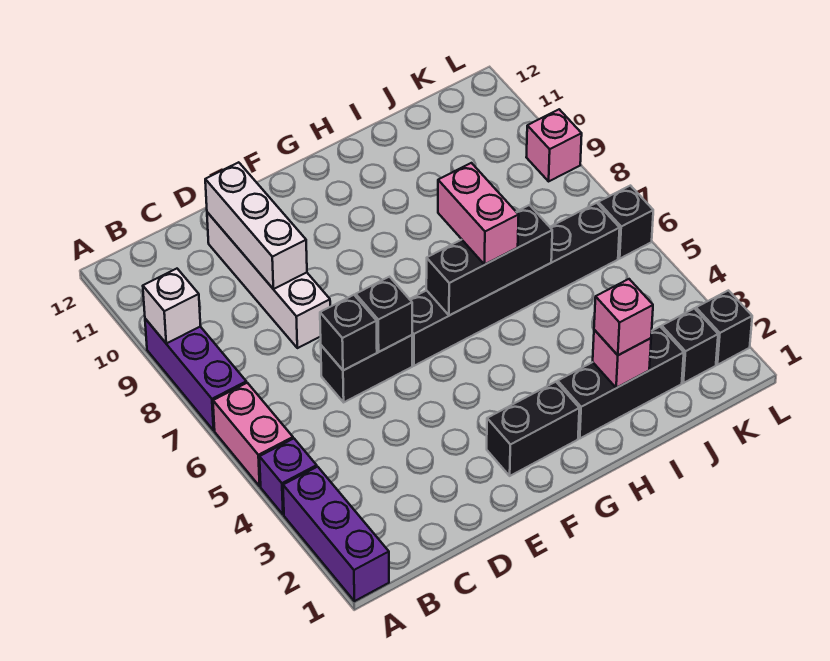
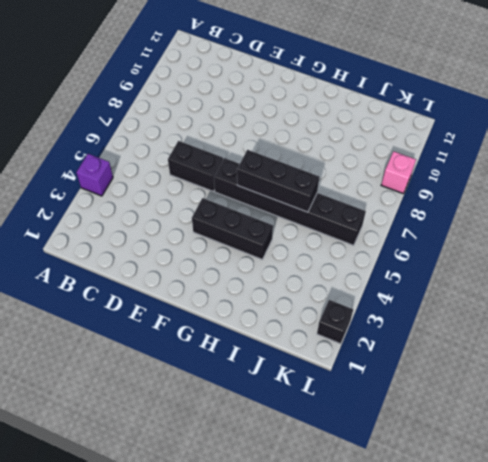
black 1x3 brick [192,198,273,259] -> black 1x3 brick moved to [558,327,684,438]
none -> purple 1x3 brick [283,467,389,601]
none -> pink 1x2 brick [213,383,293,486]
none -> purple 1x3 brick [145,319,246,430]

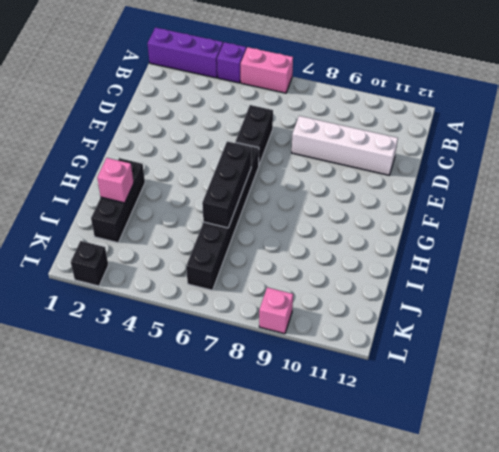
none -> purple 1x3 brick [145,319,246,430]
none -> black 1x2 brick [487,382,579,476]
none -> black 1x1 brick [662,308,718,383]

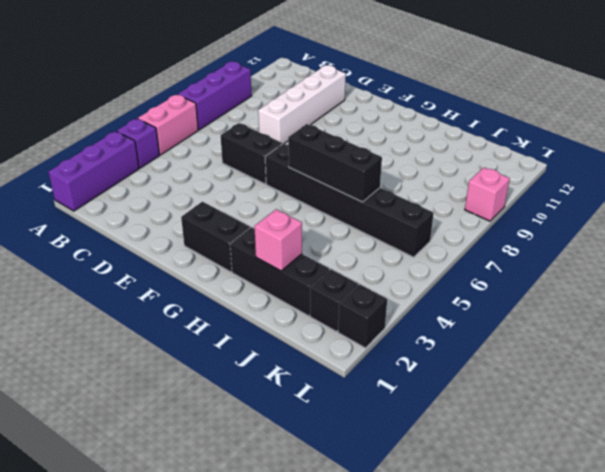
none -> black 1x1 brick [598,186,653,258]
none -> white 1x1 brick [143,269,201,344]
none -> black 1x1 brick [320,295,377,370]

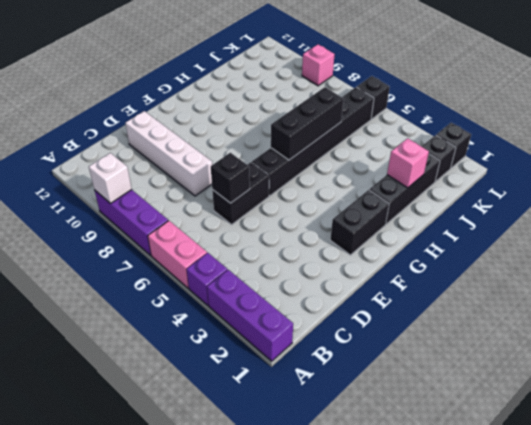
none -> white 1x3 brick [205,162,307,289]
none -> black 1x1 brick [356,277,412,352]
none -> pink 1x2 brick [438,163,519,265]

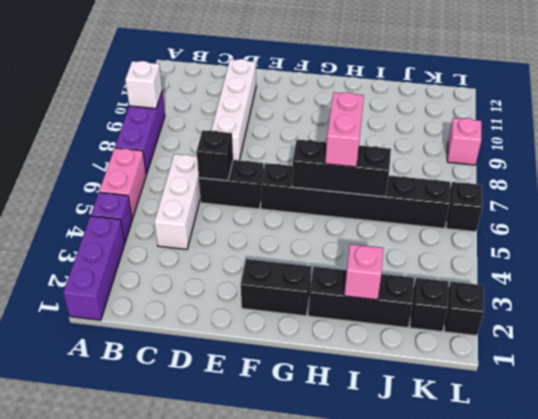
white 1x3 brick [154,154,200,249] -> white 1x3 brick moved to [205,162,307,289]
none -> black 1x1 brick [356,277,412,352]
none -> pink 1x1 brick [594,279,653,355]

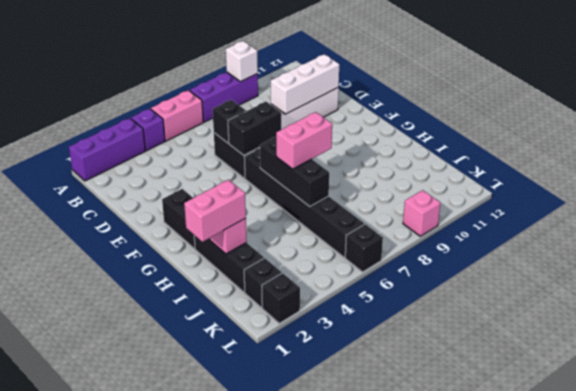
black 1x2 brick [228,102,281,155] -> black 1x1 brick [356,277,412,352]
pink 1x2 brick [184,180,246,242] -> pink 1x1 brick [594,279,653,355]

